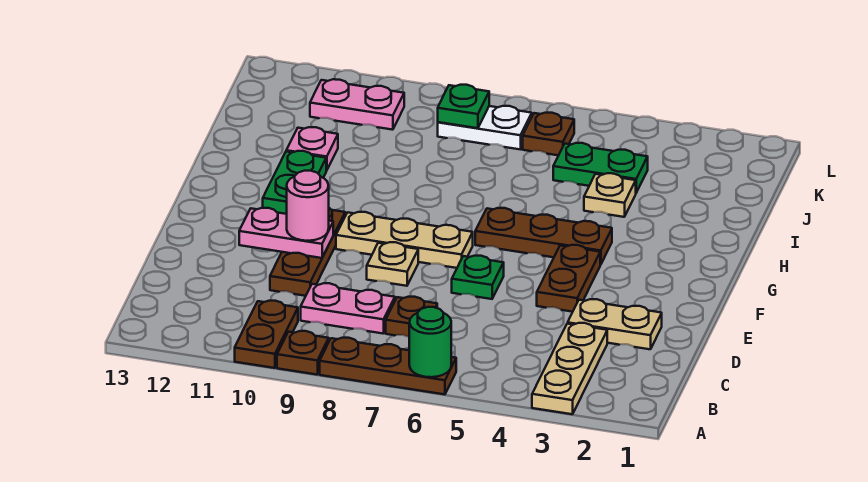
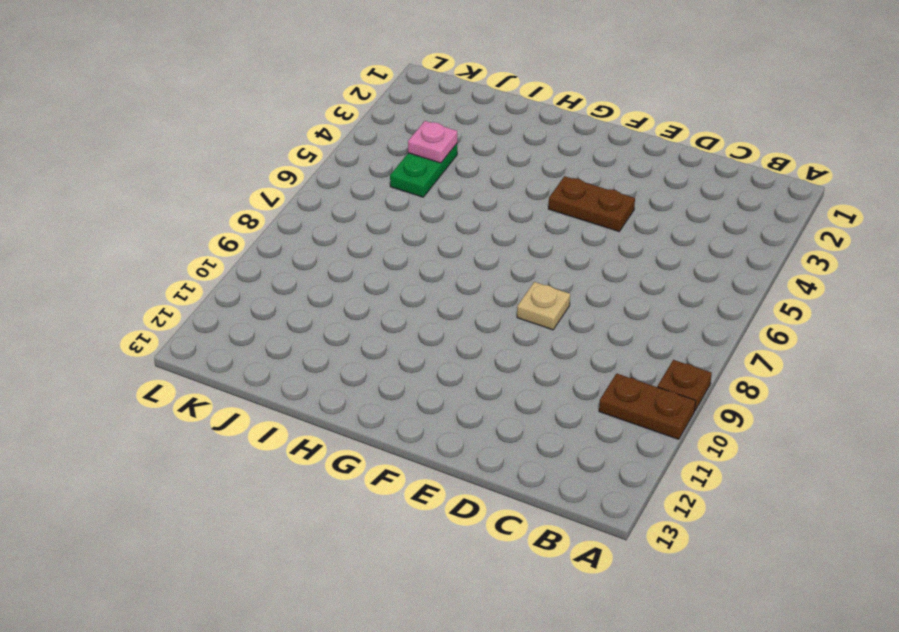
pink 1x1 plate [408,121,457,163] -> pink 1x1 plate moved to [286,127,338,171]
none -> tan 1x3 plate [532,323,607,414]
none -> brown 1x3 plate [320,338,456,394]
none -> brown 1x1 plate [386,297,437,337]

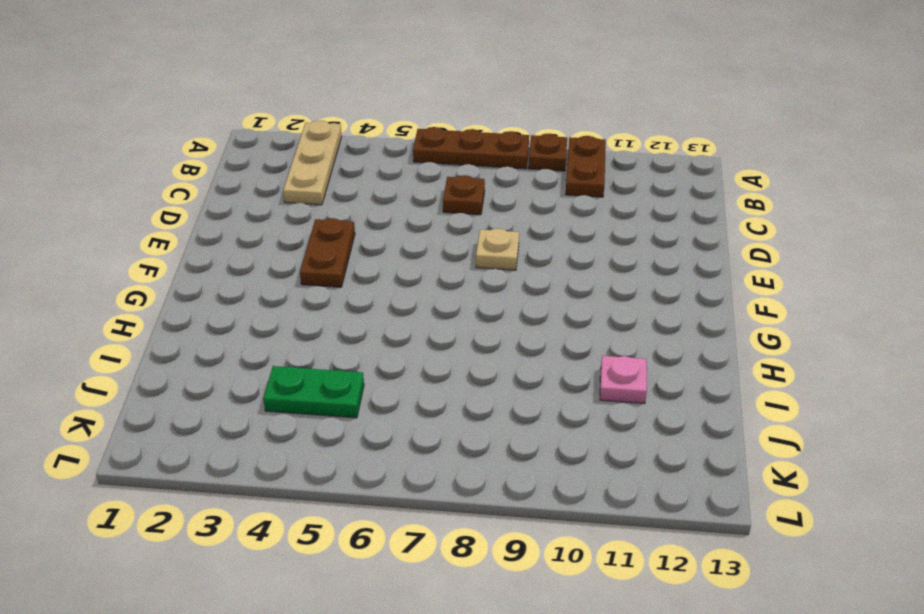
none -> pink 1x2 plate [301,283,395,334]
none -> tan 1x2 plate [568,299,662,349]
none -> brown 1x3 plate [270,208,345,296]

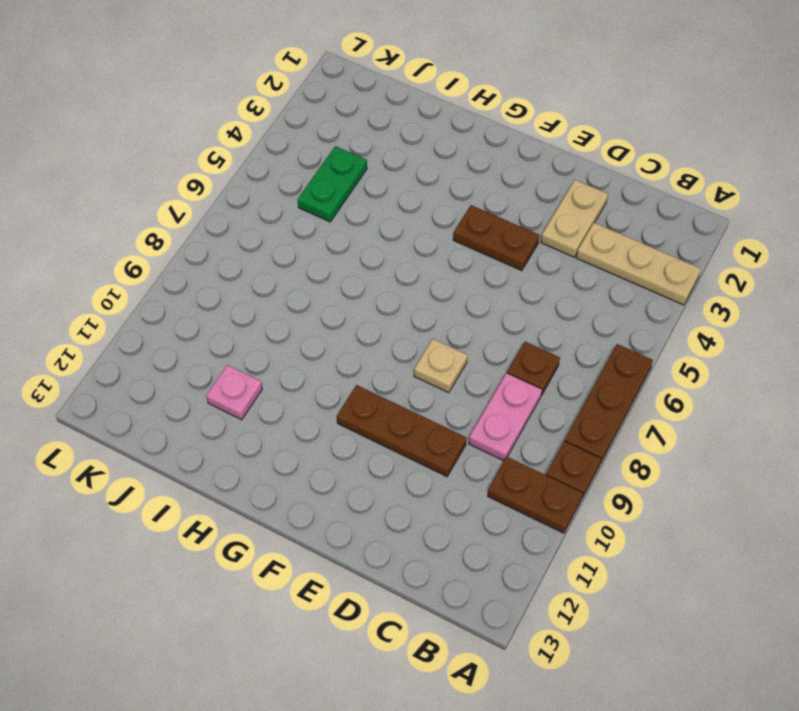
none -> green 1x1 plate [452,256,504,299]
none -> tan 1x3 plate [336,212,473,268]
none -> brown 1x3 plate [475,208,612,265]

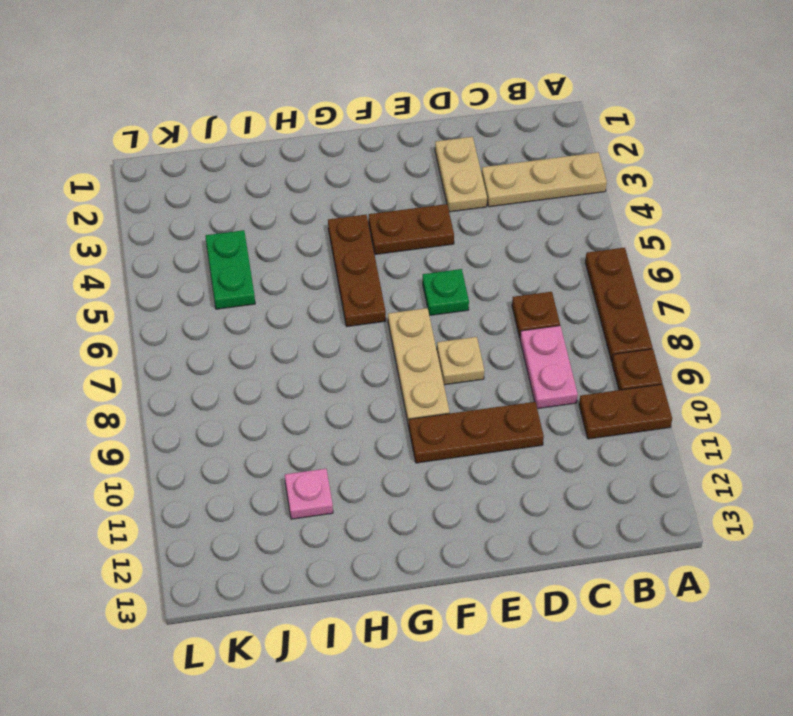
none -> green 1x2 plate [263,151,326,214]
none -> tan 1x1 plate [584,173,636,217]
none -> brown 1x1 plate [523,113,574,155]

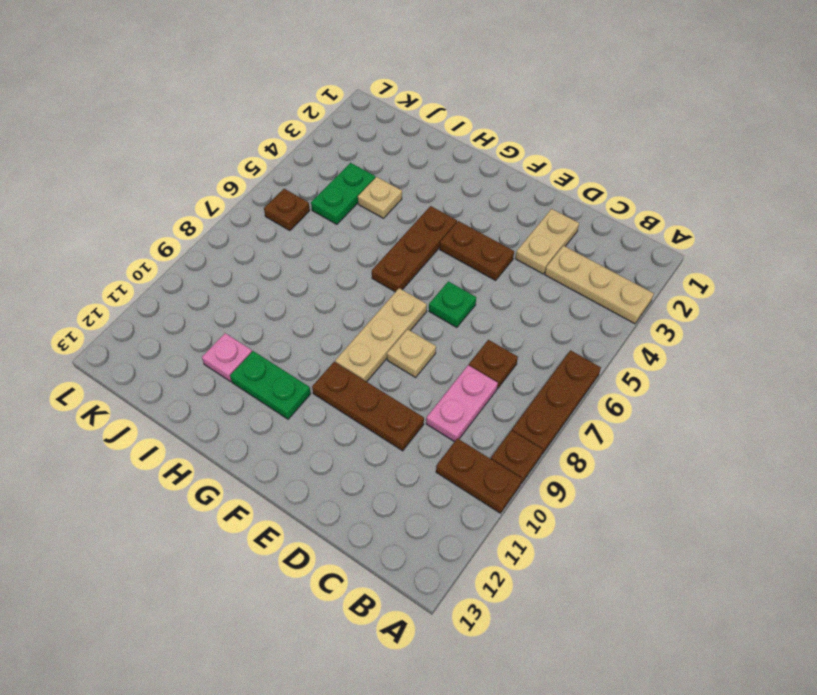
none -> white 1x2 plate [438,106,532,149]
none -> pink 1x2 plate [310,79,404,130]
none -> green 1x1 round brick [409,307,451,377]

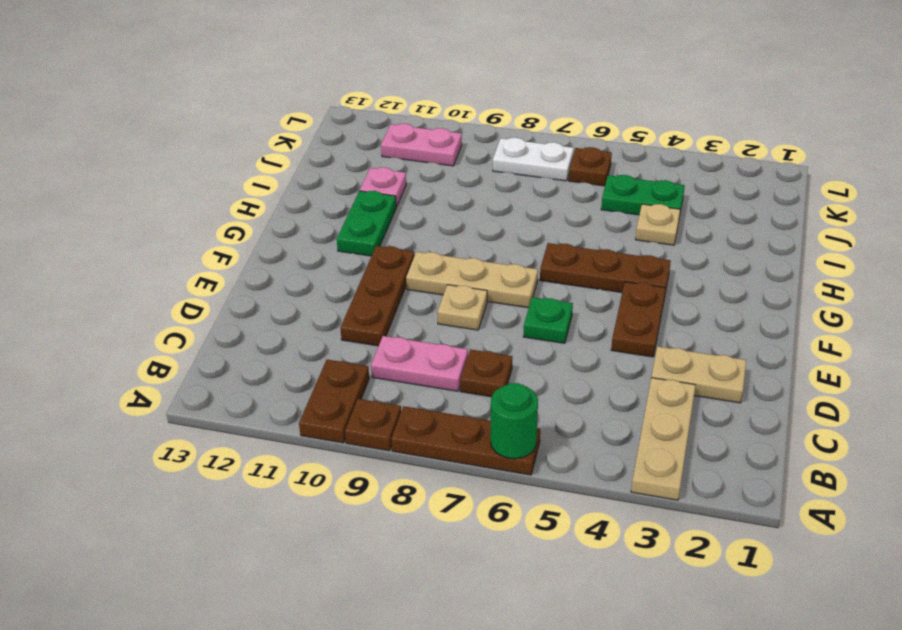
none -> pink 1x2 plate [239,208,333,258]
none -> green 1x1 plate [438,85,489,128]
none -> pink 1x1 round brick [287,171,329,241]

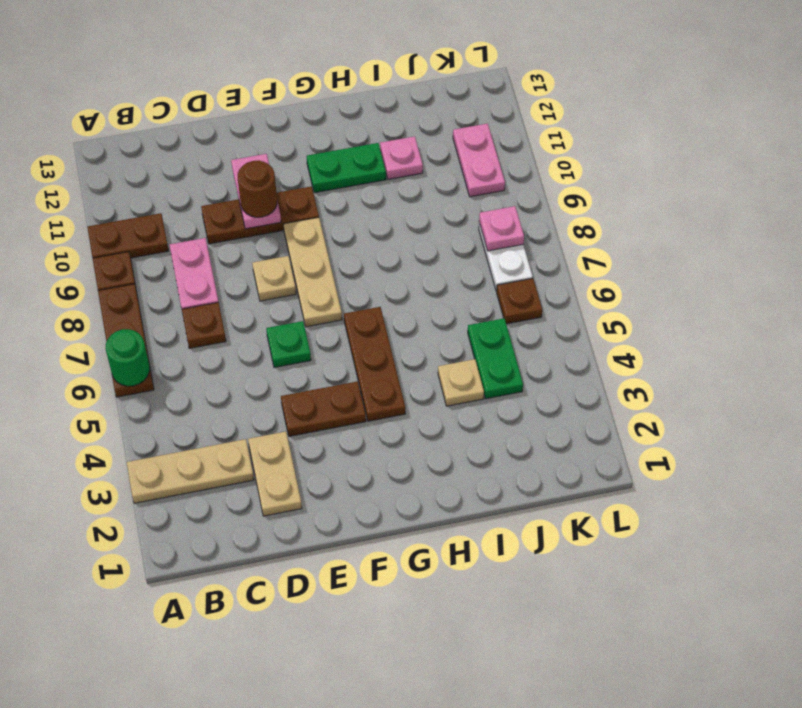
brown 1x1 round brick [238,161,277,217] -> pink 1x1 round brick [287,171,329,241]
pink 1x1 plate [479,206,524,251] -> green 1x1 plate [438,85,489,128]

